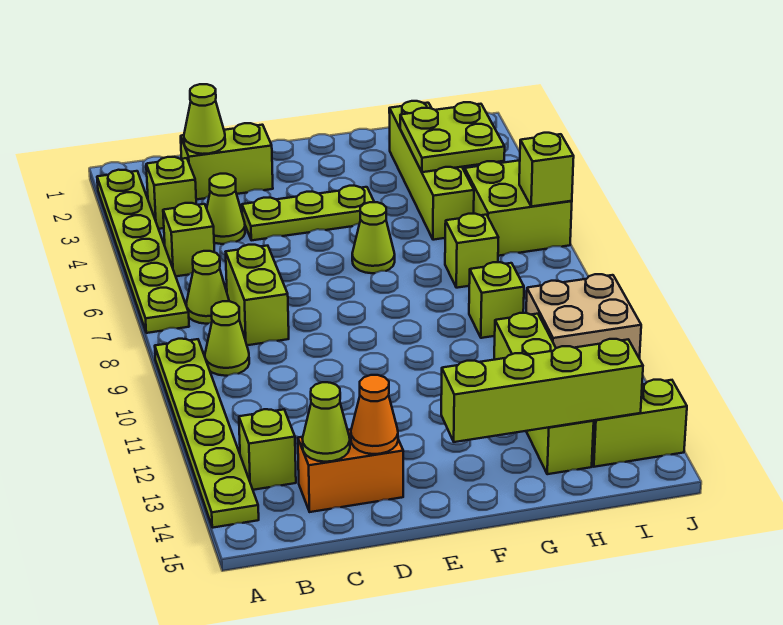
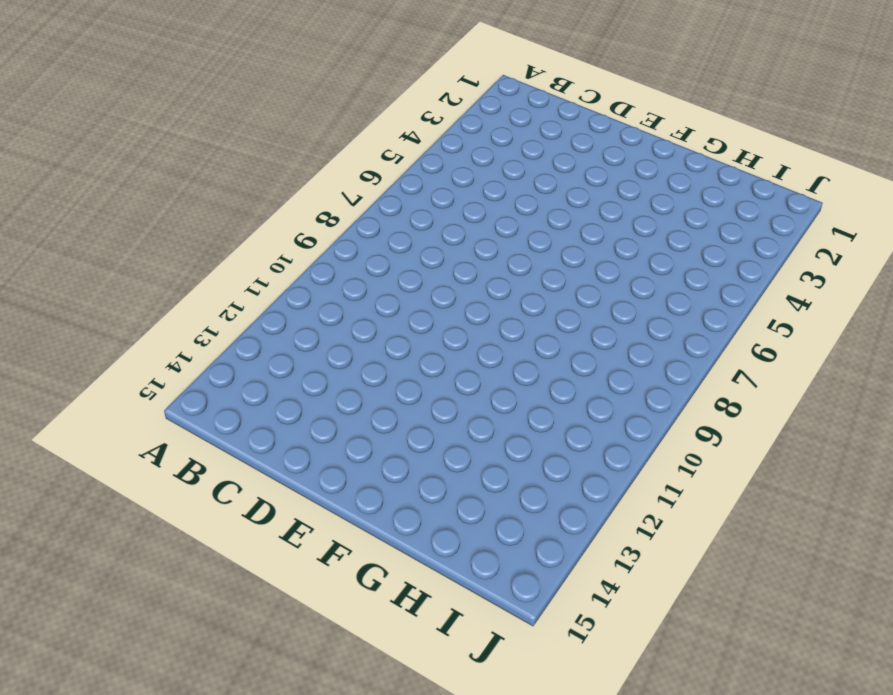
none -> lime 1x6 plate [97,170,189,333]
none -> lime 1x6 plate [155,339,259,528]
none -> lime 1x1 brick [146,157,196,229]

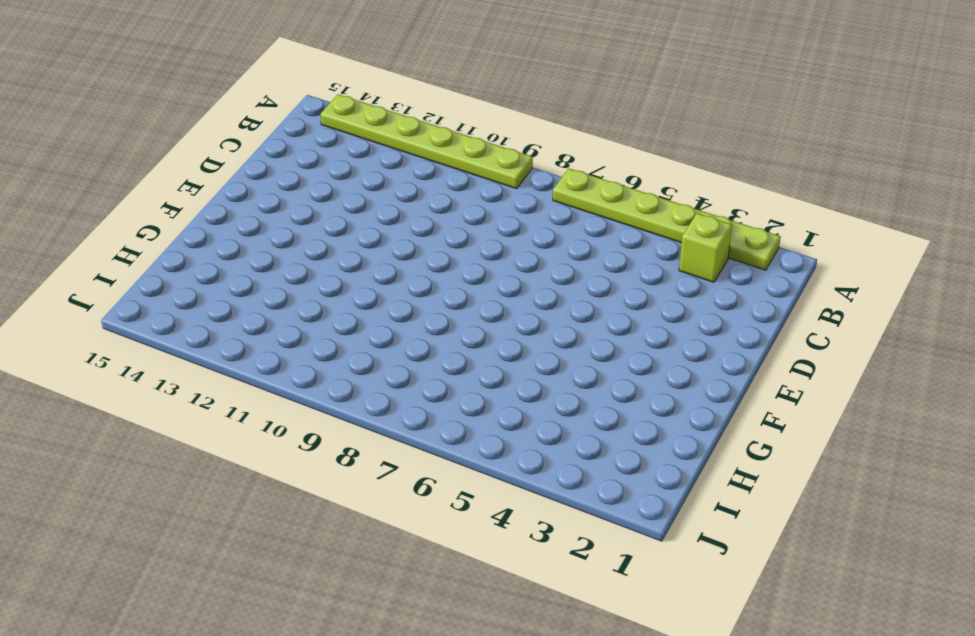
none -> lime 1x1 brick [163,203,214,276]
none -> lime 1x1 cone [186,251,229,324]
none -> lime 1x1 cone [205,301,249,376]

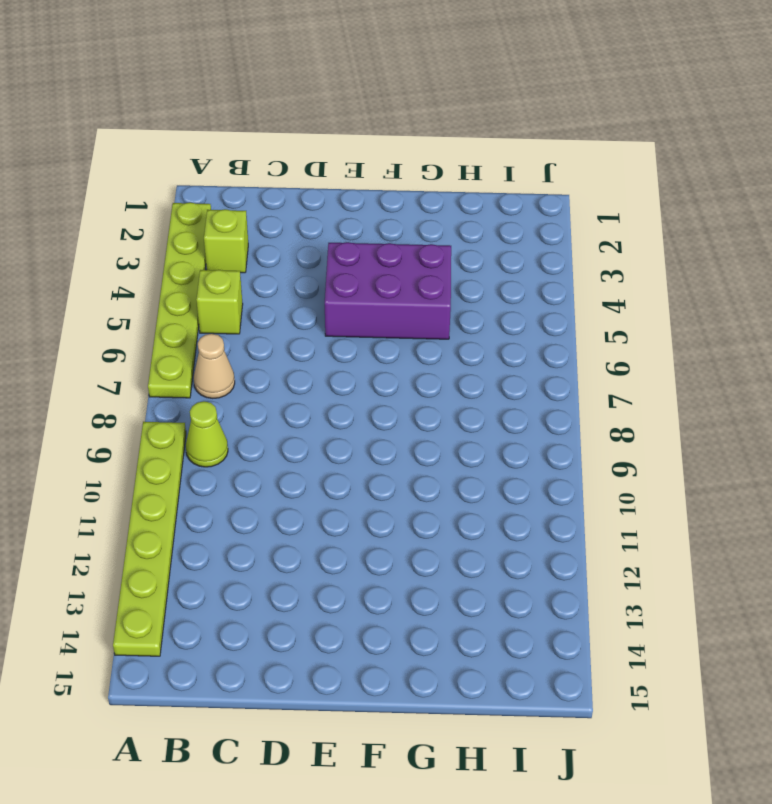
tan 1x1 cone [194,334,235,398] -> lime 1x1 cone [186,251,229,324]
purple 2x3 brick [325,242,451,339] -> lime 1x3 plate [242,186,374,240]
none -> lime 1x1 brick [239,409,296,490]
none -> lime 1x2 brick [181,123,273,200]
none -> lime 1x1 cone [207,174,245,244]

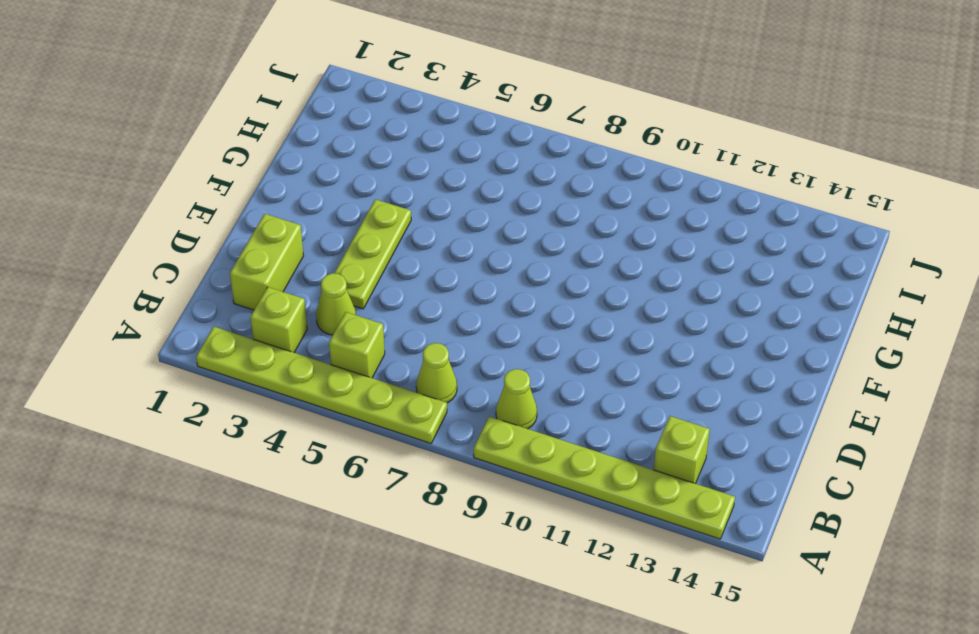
none -> lime 1x2 brick [226,245,289,345]
none -> orange 1x2 brick [298,429,403,512]
none -> lime 1x1 cone [352,202,395,273]

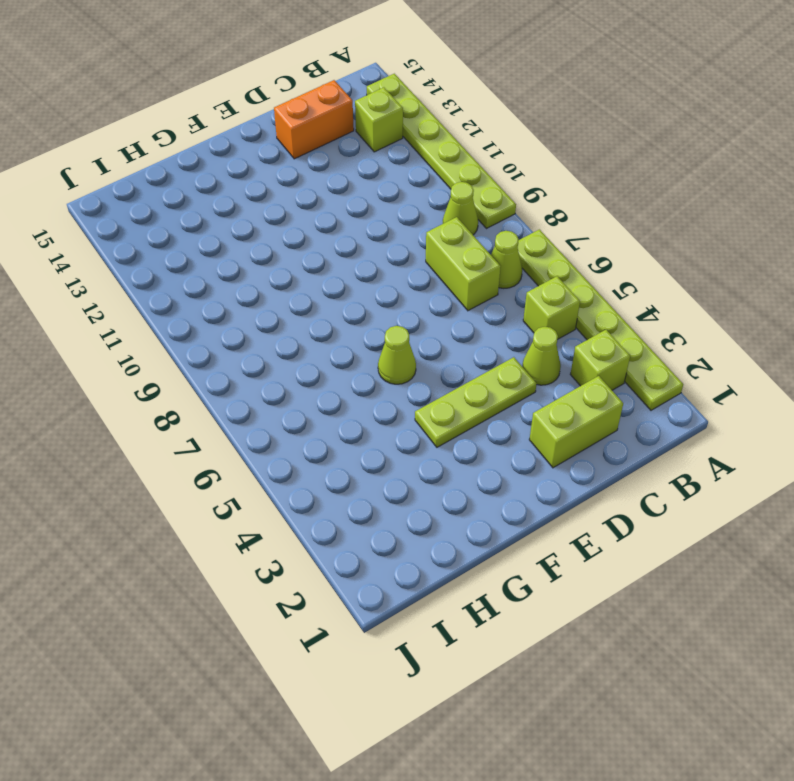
none -> lime 1x4 brick [389,101,474,240]
none -> lime 1x1 brick [445,214,498,288]
none -> lime 1x1 brick [469,262,524,338]

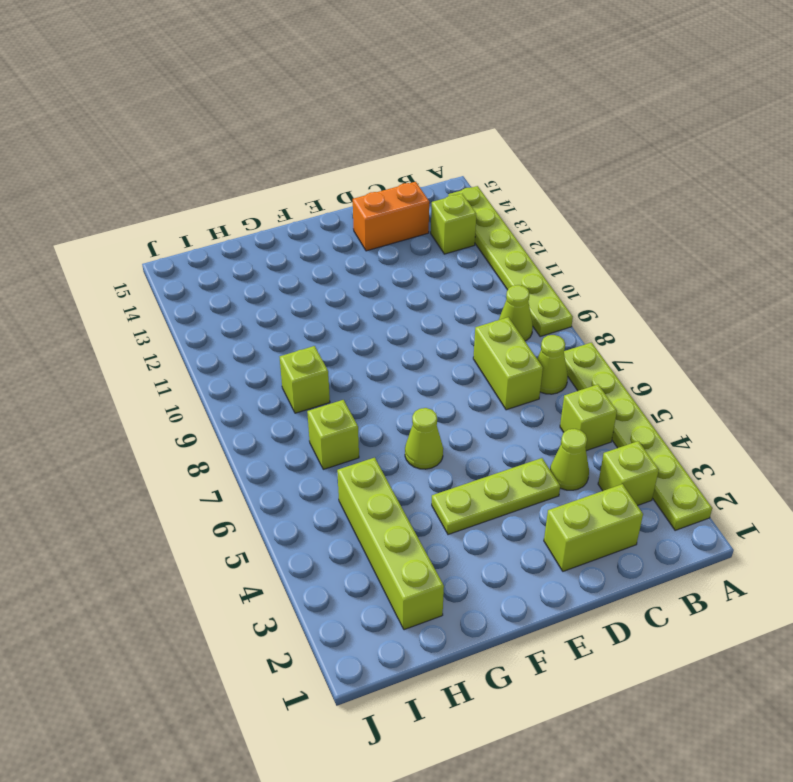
none -> lime 1x4 brick [494,313,594,474]
none -> lime 2x2 brick [465,160,572,256]
none -> tan 2x2 brick [526,274,641,359]

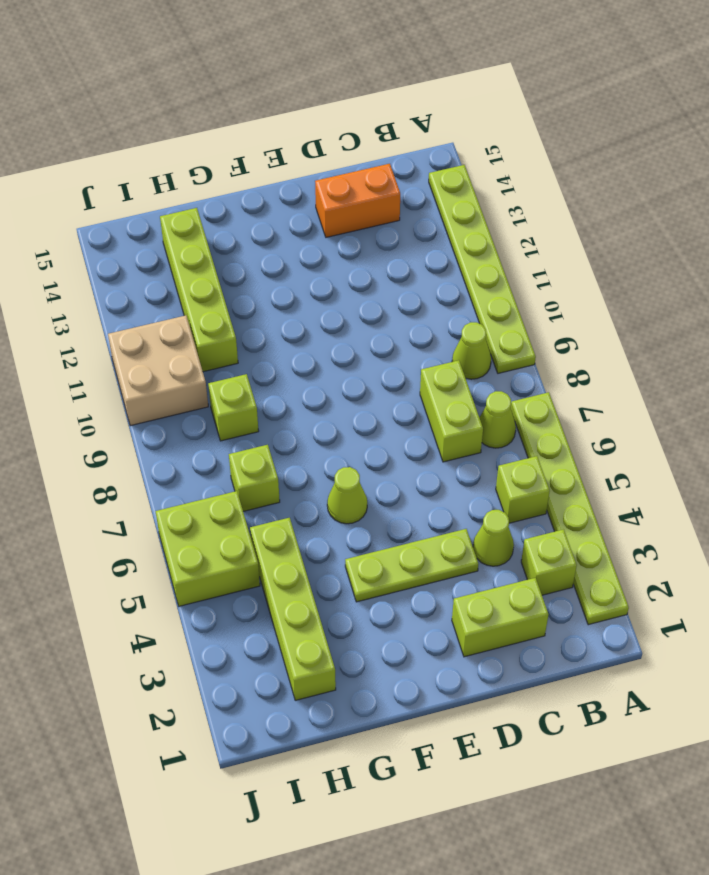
none -> lime 1x1 brick [239,409,296,490]
none -> lime 1x2 brick [592,380,687,467]
none -> lime 1x1 cone [184,84,225,154]

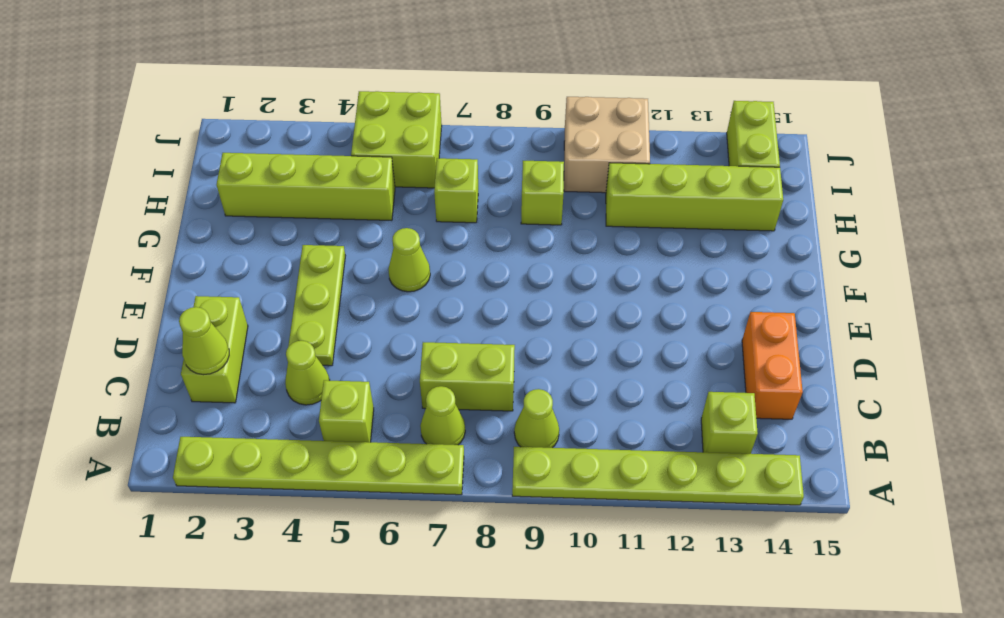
none -> lime 1x1 brick [146,157,196,229]
none -> lime 1x1 cone [302,382,350,462]
none -> orange 1x1 cone [351,375,398,454]

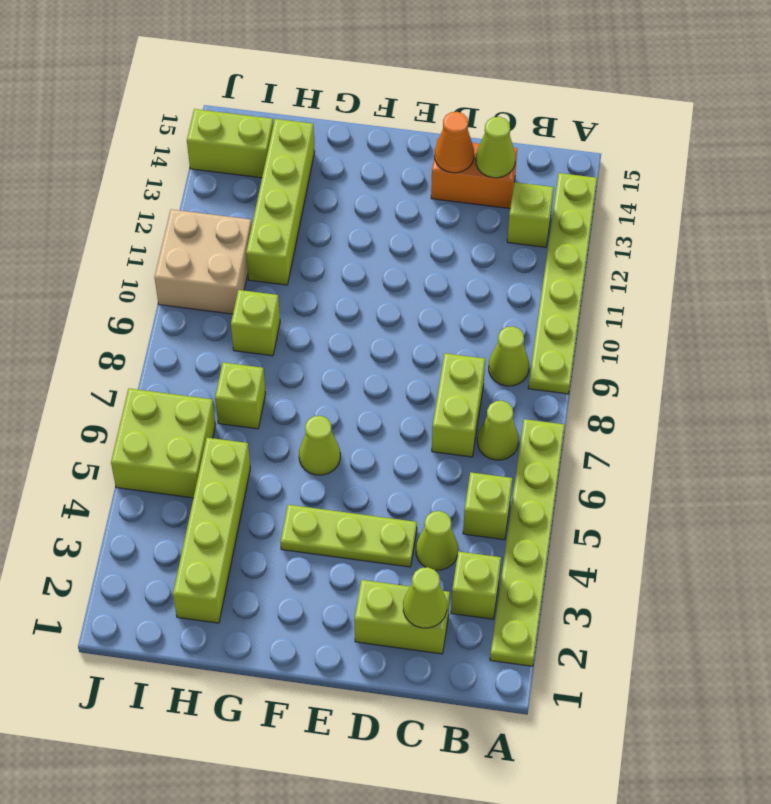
none -> lime 1x4 brick [441,339,643,442]
none -> lime 2x2 plate [400,102,505,172]
none -> lime 1x1 brick [519,133,574,206]

